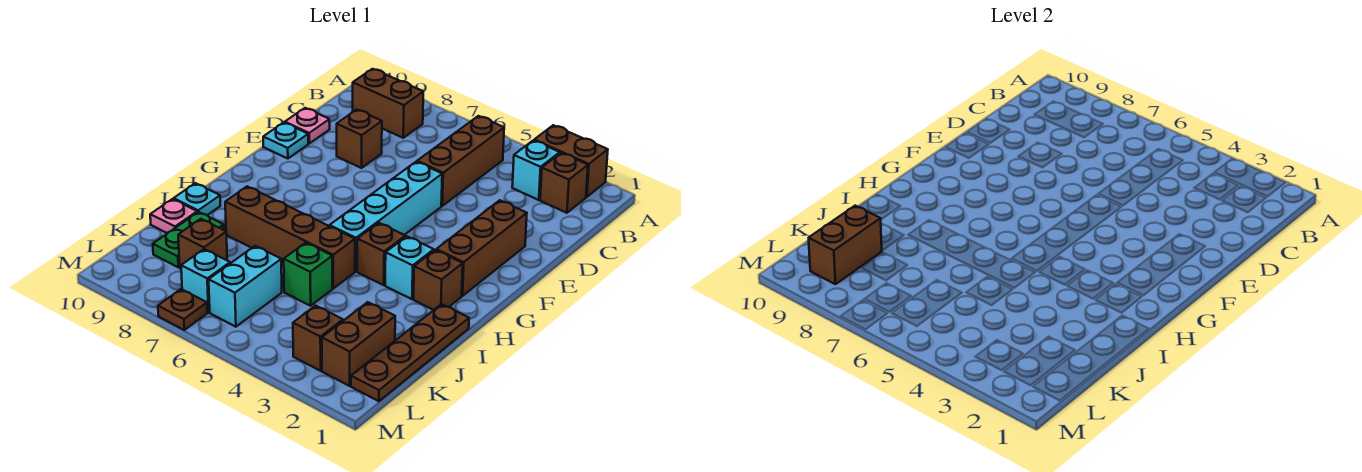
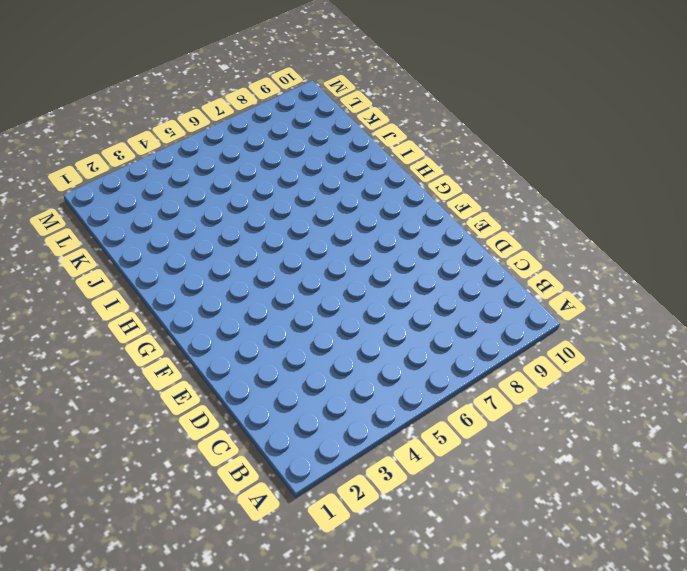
none -> brown 1x2 brick [534,125,608,197]
none -> brown 1x1 brick [540,153,588,213]
none -> cyan 1x1 brick [512,140,560,200]

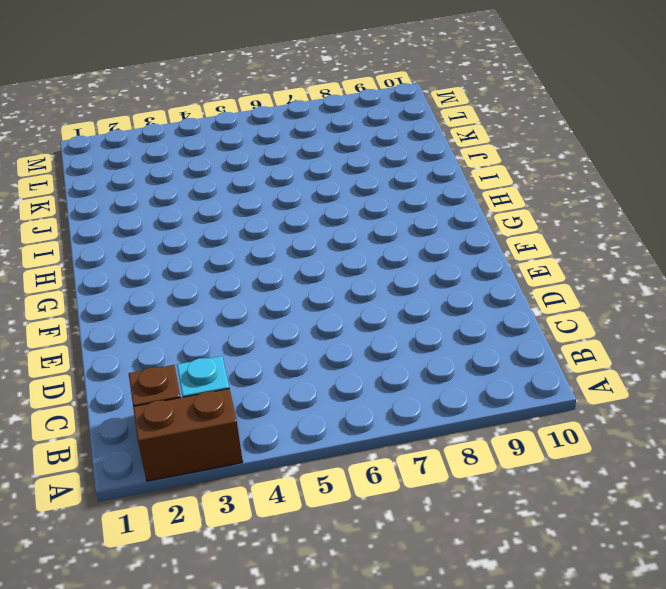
none -> brown 1x3 brick [417,116,504,206]
none -> brown 1x2 brick [353,69,423,138]
none -> brown 1x1 brick [337,110,382,168]

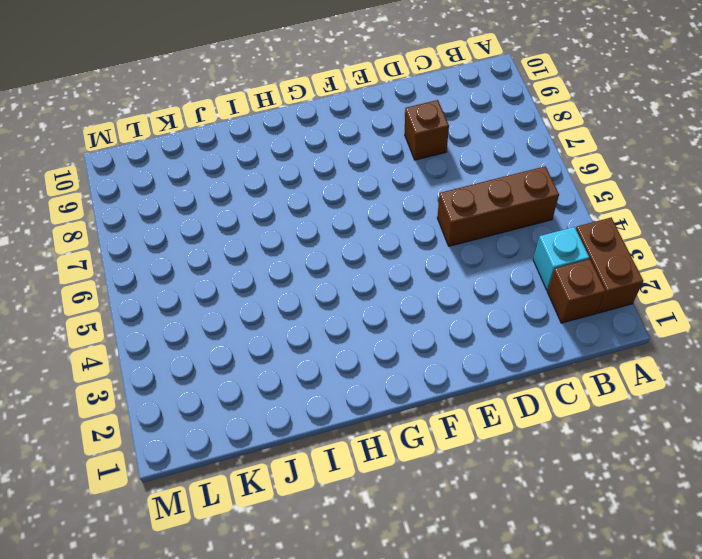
none -> brown 1x2 brick [353,69,423,138]
none -> pink 1x1 plate [285,108,330,143]
none -> brown 1x3 brick [436,200,527,296]

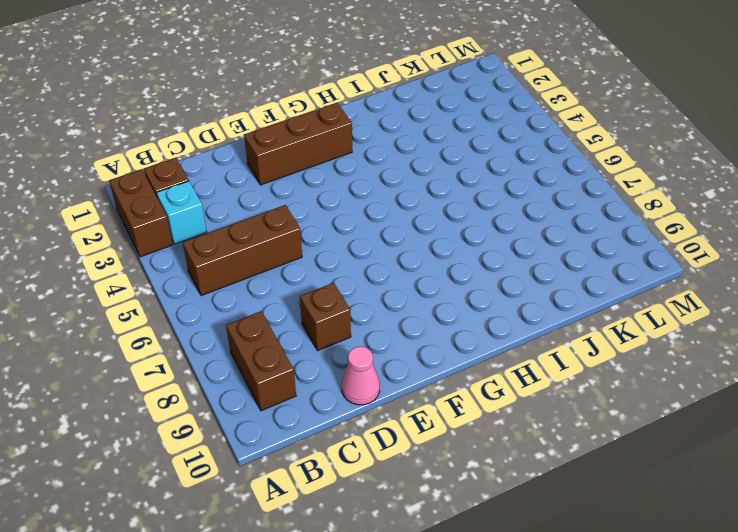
pink 1x1 cone [342,346,380,405] -> pink 1x1 plate [285,108,330,143]
none -> cyan 1x4 brick [330,162,442,271]
none -> cyan 1x1 plate [263,123,308,159]
none -> brown 1x1 brick [413,250,463,310]

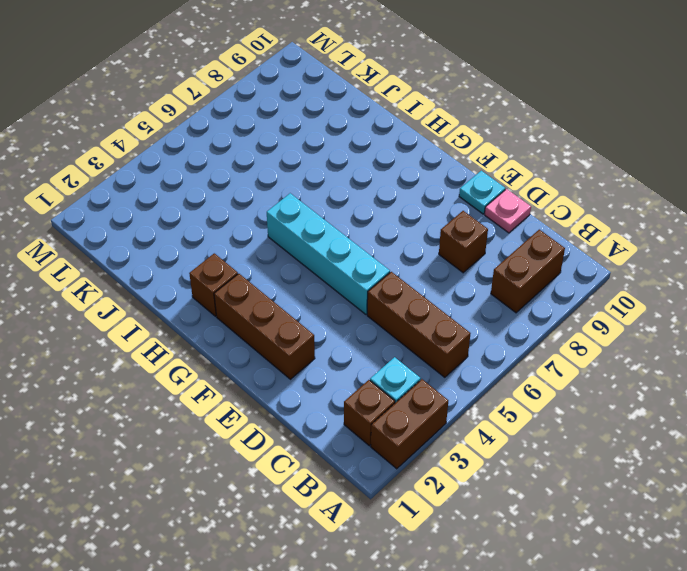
none -> cyan 1x1 brick [385,236,434,299]
none -> brown 1x1 brick [357,223,405,285]
none -> brown 1x4 plate [351,304,469,401]

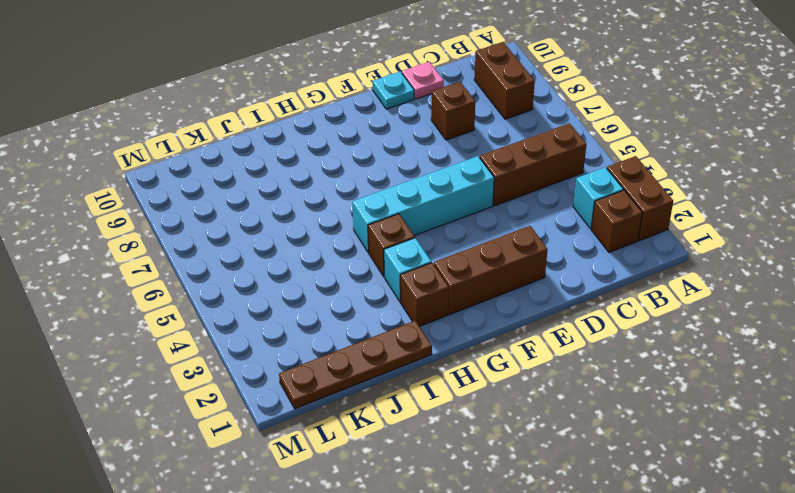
none -> brown 1x4 brick [225,186,355,288]
none -> cyan 1x1 plate [174,183,220,215]
none -> green 1x1 brick [284,243,332,306]

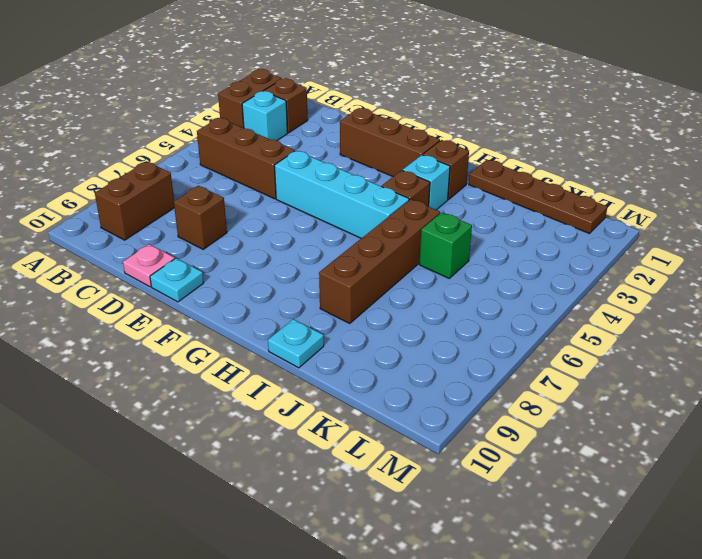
none -> green 1x2 plate [153,212,224,267]
none -> pink 1x1 plate [150,199,197,233]
none -> brown 1x2 brick [322,302,395,386]

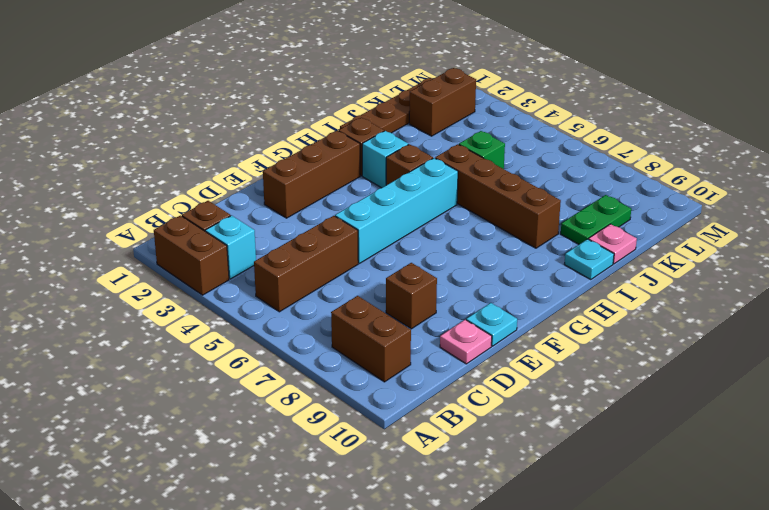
none -> cyan 1x2 brick [209,246,282,327]
none -> brown 1x1 brick [178,219,227,269]
none -> brown 1x1 brick [293,306,343,371]

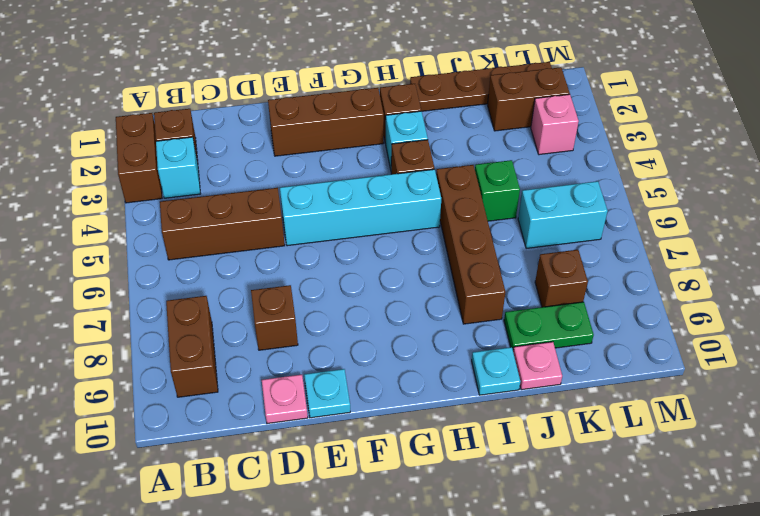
pink 1x1 brick [531,94,579,155] -> brown 1x1 brick [293,306,343,371]
none -> cyan 1x1 brick [181,249,230,312]
none -> brown 1x1 plate [158,289,207,330]
none -> brown 1x2 brick [809,206,882,284]

